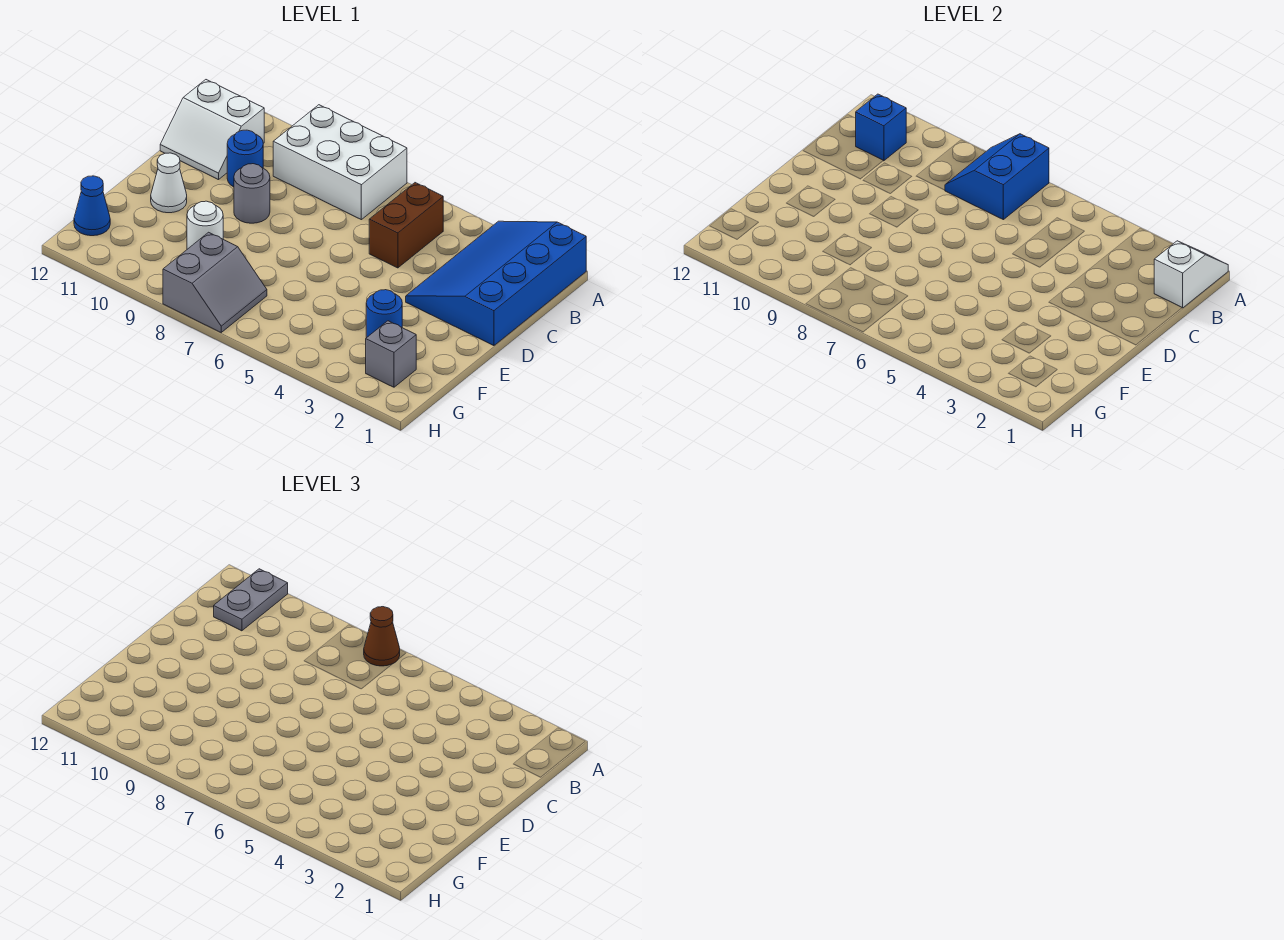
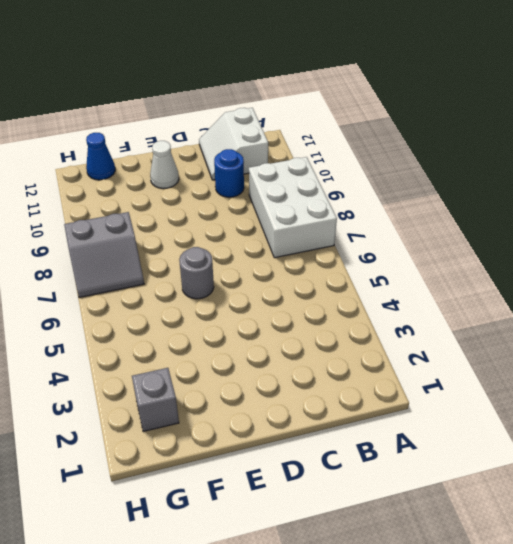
grey 1x1 round brick [179,247,214,299] -> grey 1x1 round brick moved to [234,164,270,223]
none -> blue 3x4 slope [406,221,586,346]
none -> brown 1x2 brick [369,183,443,268]
none -> blue 1x1 round brick [366,290,402,338]

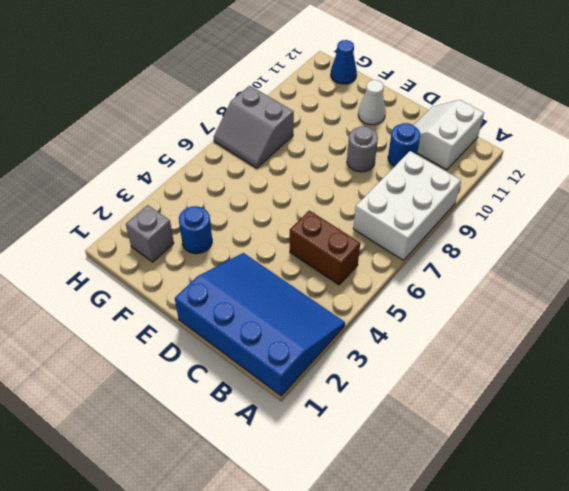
none -> white 1x1 round brick [187,201,223,249]
none -> white 1x2 slope [1154,241,1228,308]
none -> blue 2x2 slope [945,134,1049,220]

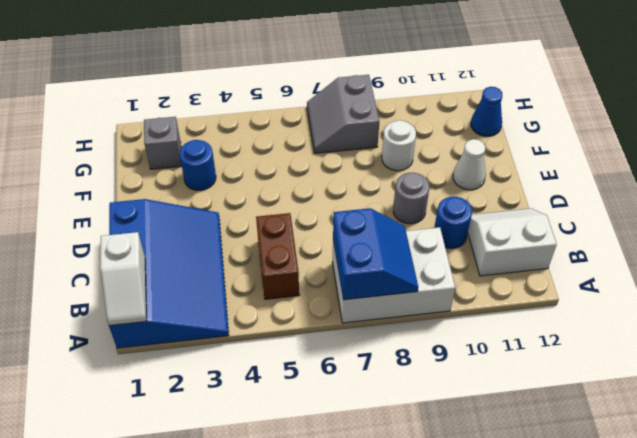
none -> blue 1x1 brick [856,94,906,161]
none -> brown 1x1 cone [364,607,400,666]
none -> grey 1x2 plate [214,569,288,631]

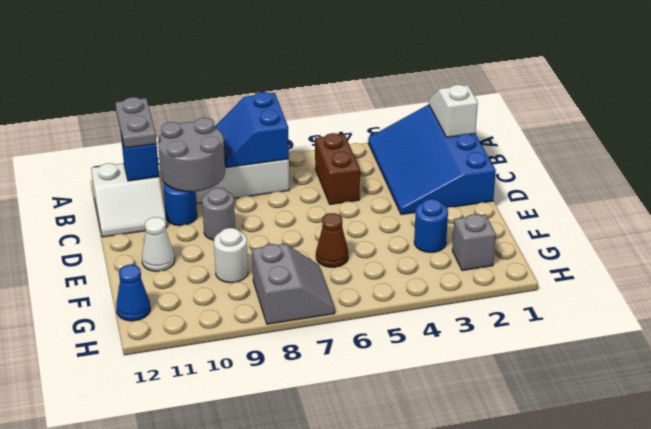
grey 2x2 round brick [158,118,225,192] -> none
brown 1x1 cone [316,213,348,267] -> brown 1x1 cone moved to [364,607,400,666]

